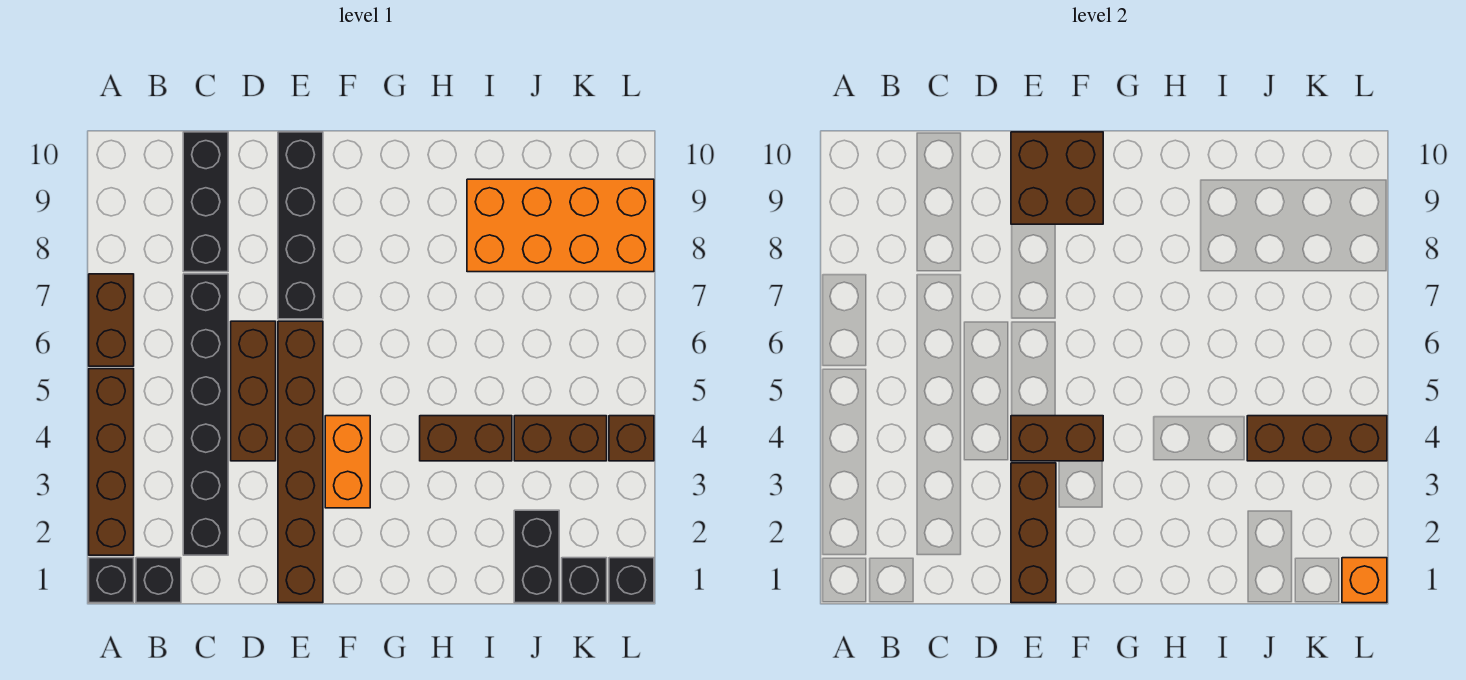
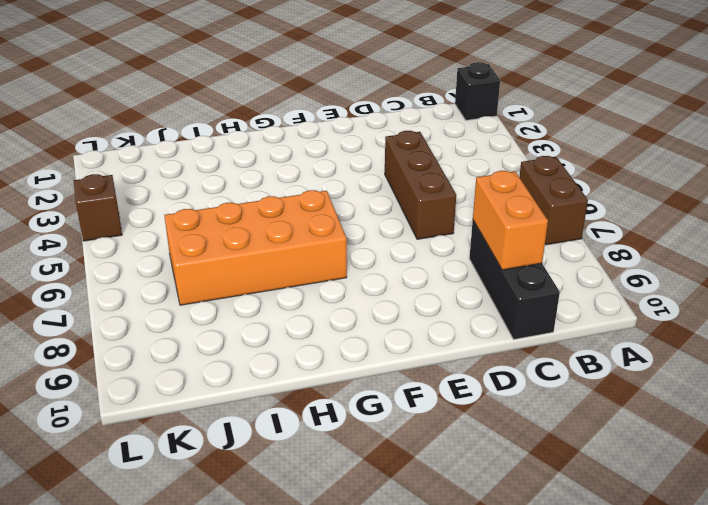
orange 1x2 brick [473,171,548,270] -> orange 1x2 brick moved to [325,416,370,508]
orange 2x4 brick [164,190,347,305] -> orange 2x4 brick moved to [467,179,654,272]
none -> brown 1x4 brick [89,369,134,555]
none -> black 1x1 brick [136,558,181,603]
none -> black 1x6 brick [183,274,228,555]

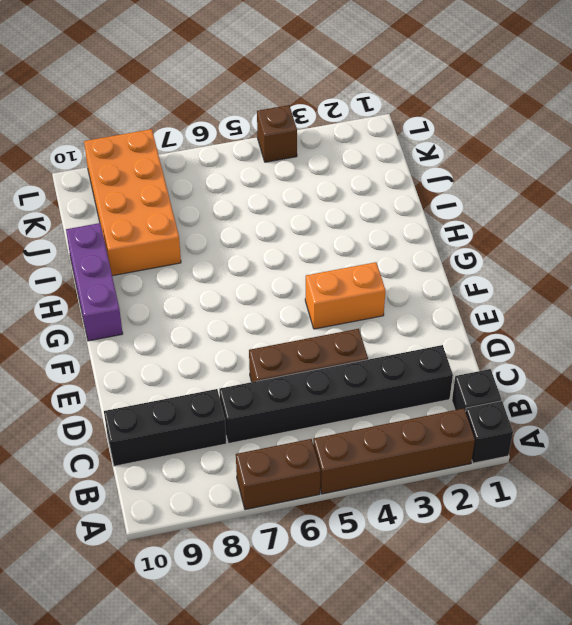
purple 1x3 brick [66,223,123,341] -> none
none -> brown 1x6 brick [278,321,323,603]
none -> black 1x4 brick [278,132,323,319]
none -> brown 1x2 brick [420,416,512,461]

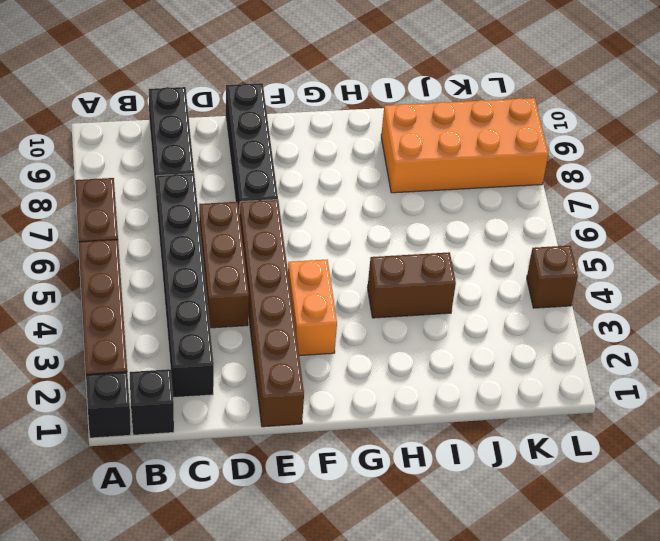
none -> black 1x2 brick [514,510,559,603]
none -> brown 1x2 brick [514,416,607,461]
none -> black 1x1 brick [562,558,607,603]

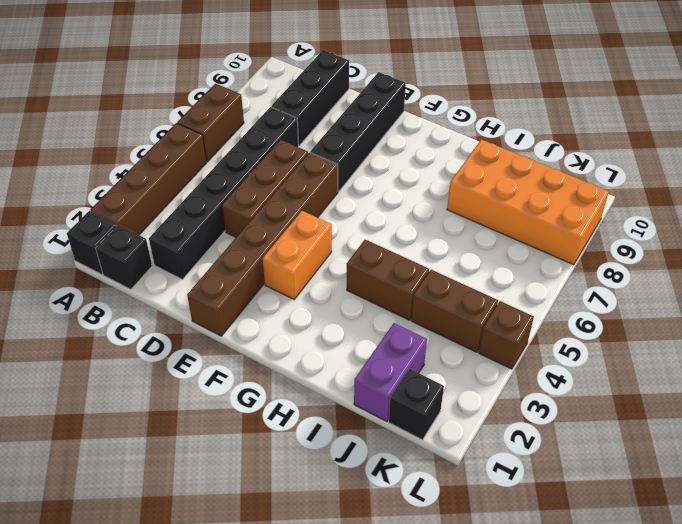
purple 1x2 brick [354,323,427,421] -> black 1x2 brick [514,510,559,603]
none -> black 1x1 brick [609,558,654,603]
none -> brown 1x3 brick [1011,463,1056,603]
none -> brown 1x2 brick [1011,416,1103,461]

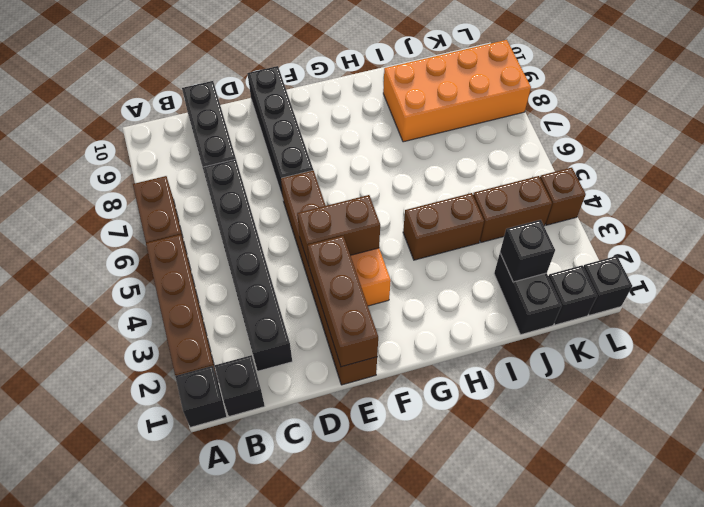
black 1x1 brick [500,220,555,282] -> none
none -> brown 1x3 brick [231,321,276,461]
none -> brown 2x2 brick [1011,132,1103,224]
none -> brown 1x3 brick [1247,416,1387,461]

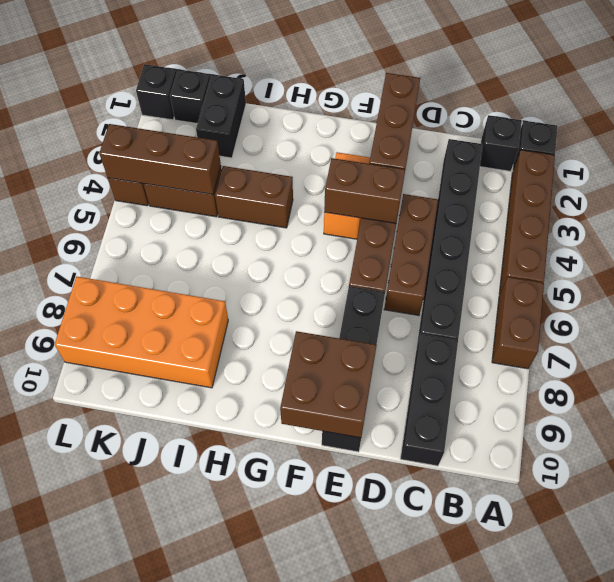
none -> orange 1x1 brick [1342,558,1387,603]

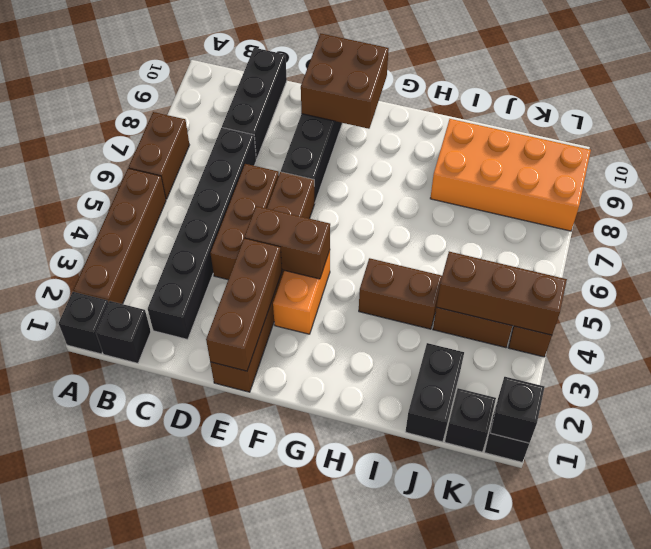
black 1x1 brick [490,377,544,443] -> orange 1x1 brick [1342,558,1387,603]

